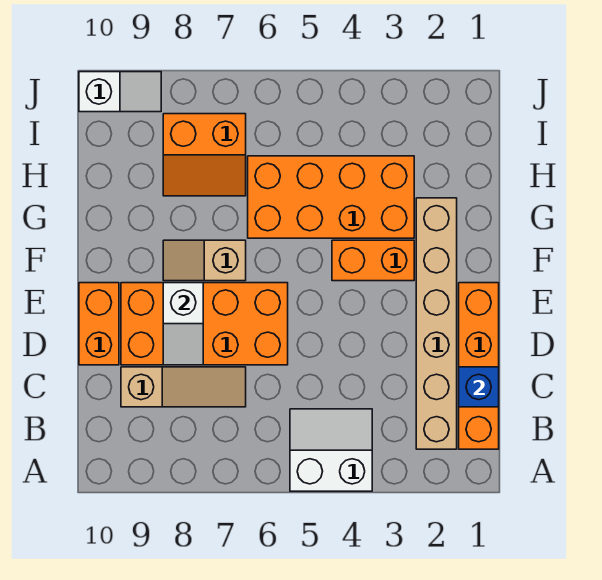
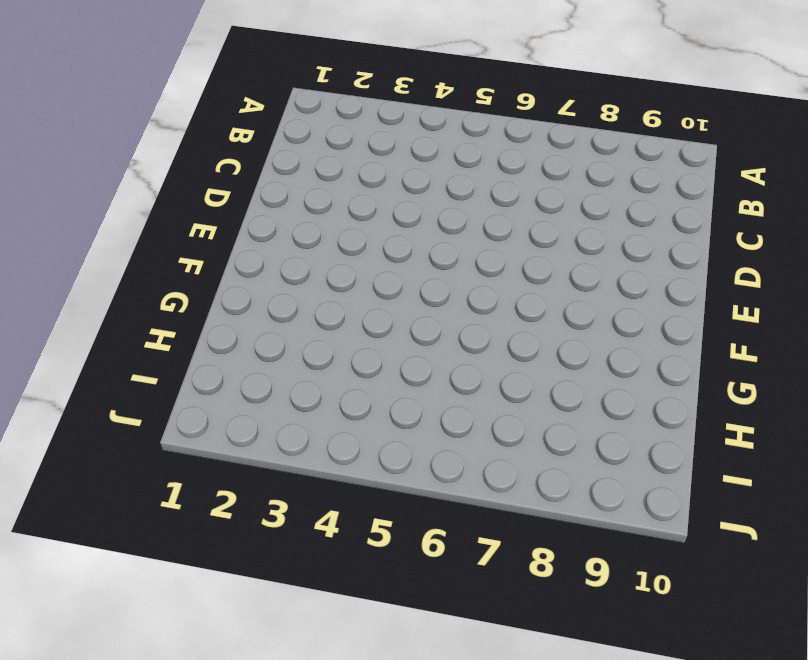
none -> white 2x2 slope [290,409,372,491]
none -> orange 1x4 brick [459,283,499,449]
none -> tan 1x6 brick [416,198,457,449]

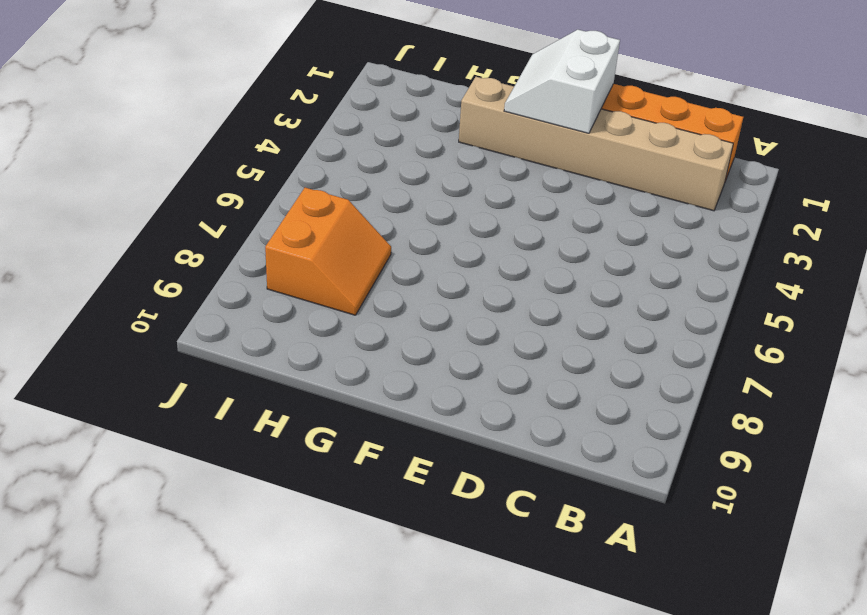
white 2x2 slope [504,30,620,133] -> white 2x2 slope moved to [290,409,372,491]
none -> tan 1x3 slope [121,367,246,407]
none -> orange 2x4 brick [121,283,288,365]
none -> orange 1x2 brick [79,283,119,365]

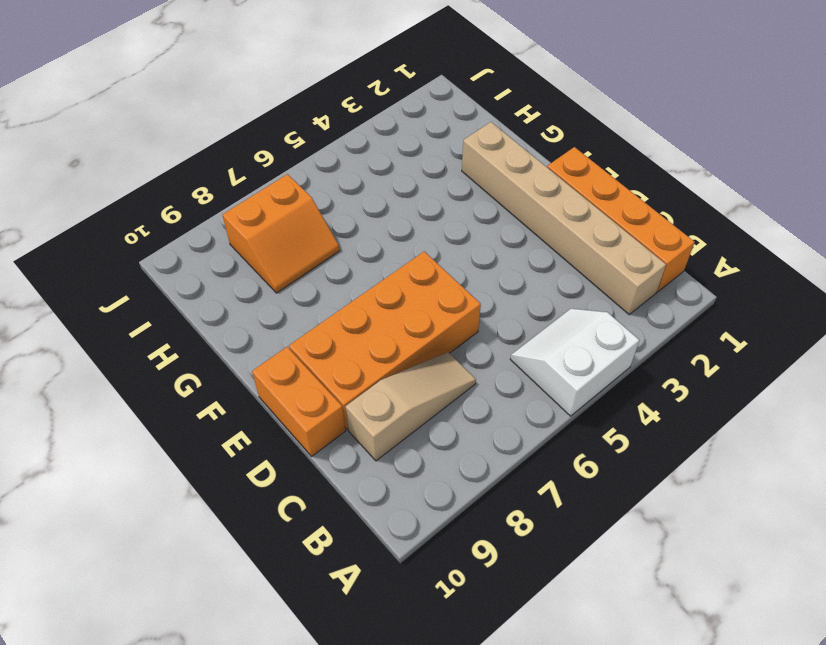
none -> orange 1x2 brick [332,240,414,281]
none -> tan 1x2 slope [163,240,246,281]
none -> orange 2x4 brick [248,156,414,238]

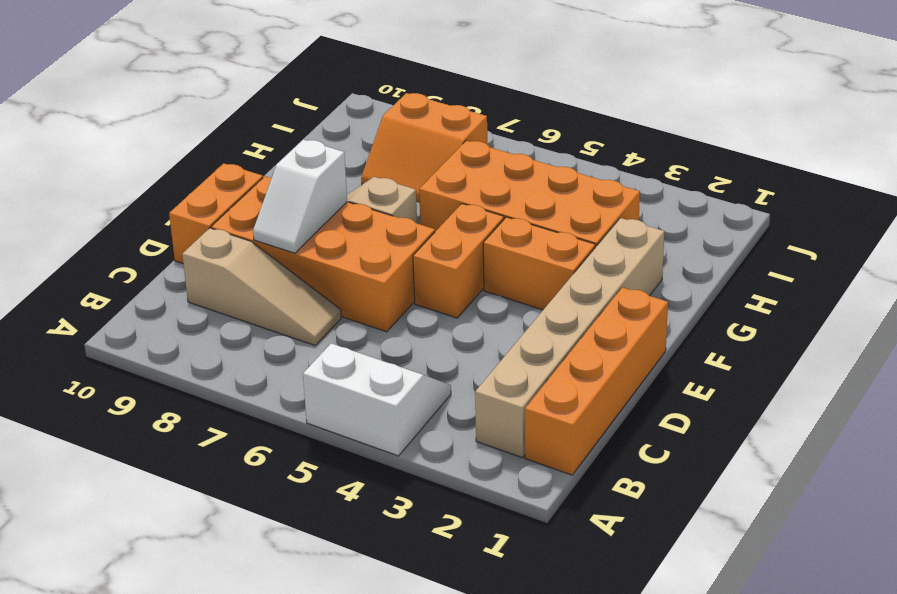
orange 1x2 brick [413,204,504,318] -> none
none -> white 1x2 slope [79,72,161,112]
none -> blue 1x1 brick [459,367,499,407]

